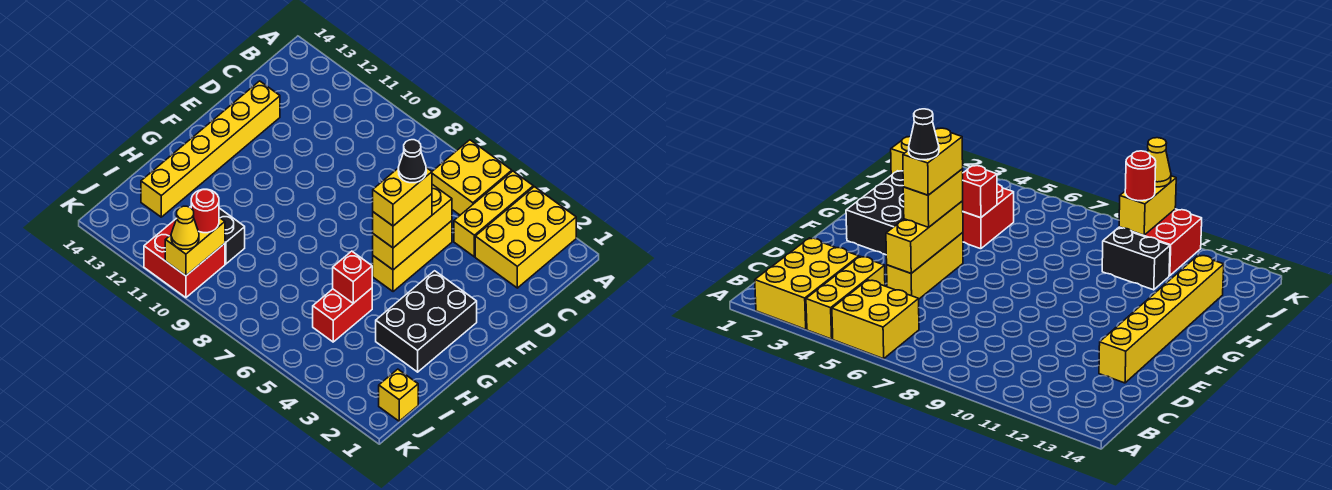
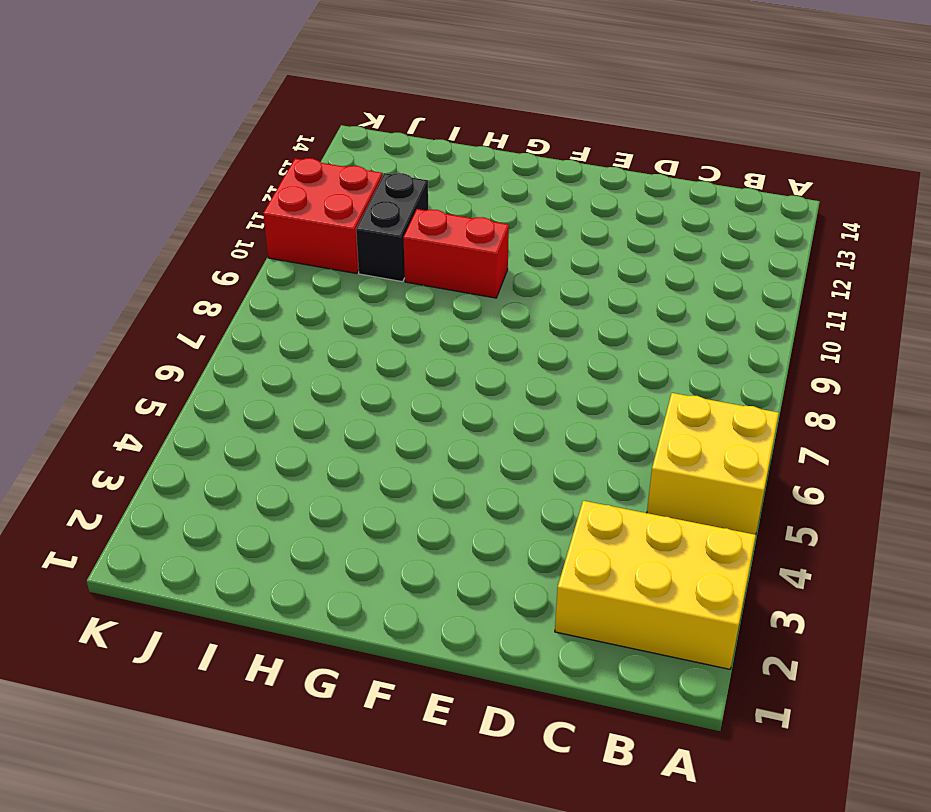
red 1x2 brick [403,209,509,298] -> red 1x2 brick moved to [313,288,372,342]
none -> yellow 1x3 brick [454,171,533,257]
none -> yellow 1x3 brick [372,221,452,292]
none -> yellow 1x6 brick [141,81,280,217]

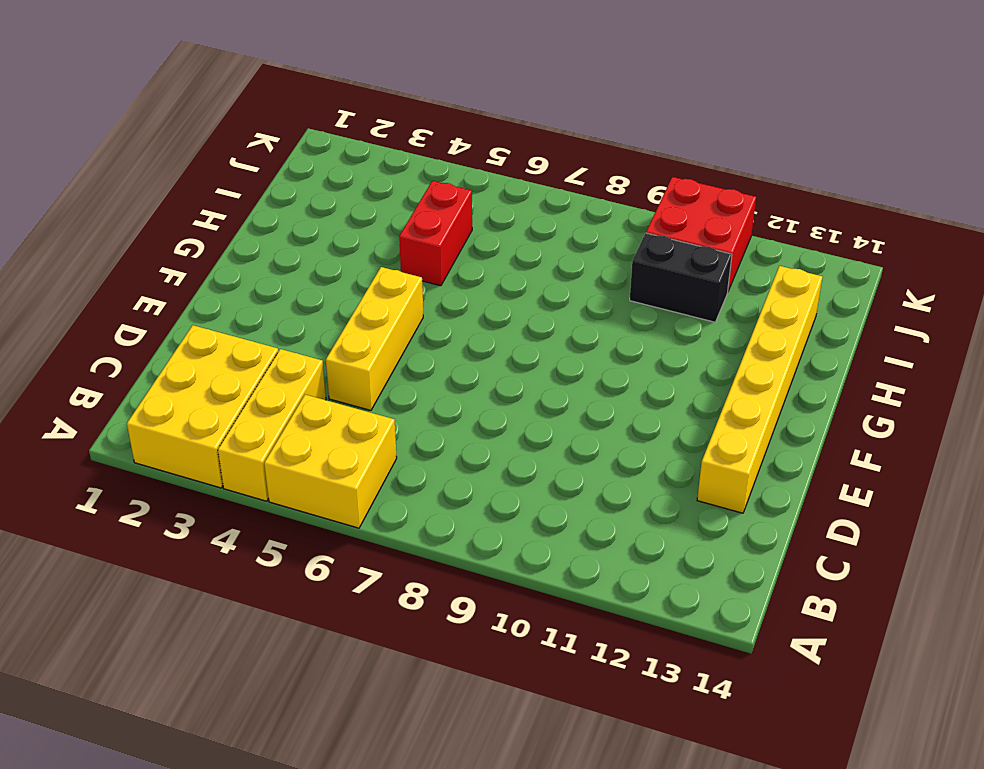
none -> black 2x3 brick [376,271,477,372]
none -> yellow 1x1 brick [379,369,418,421]
none -> yellow 1x3 brick [373,184,452,270]

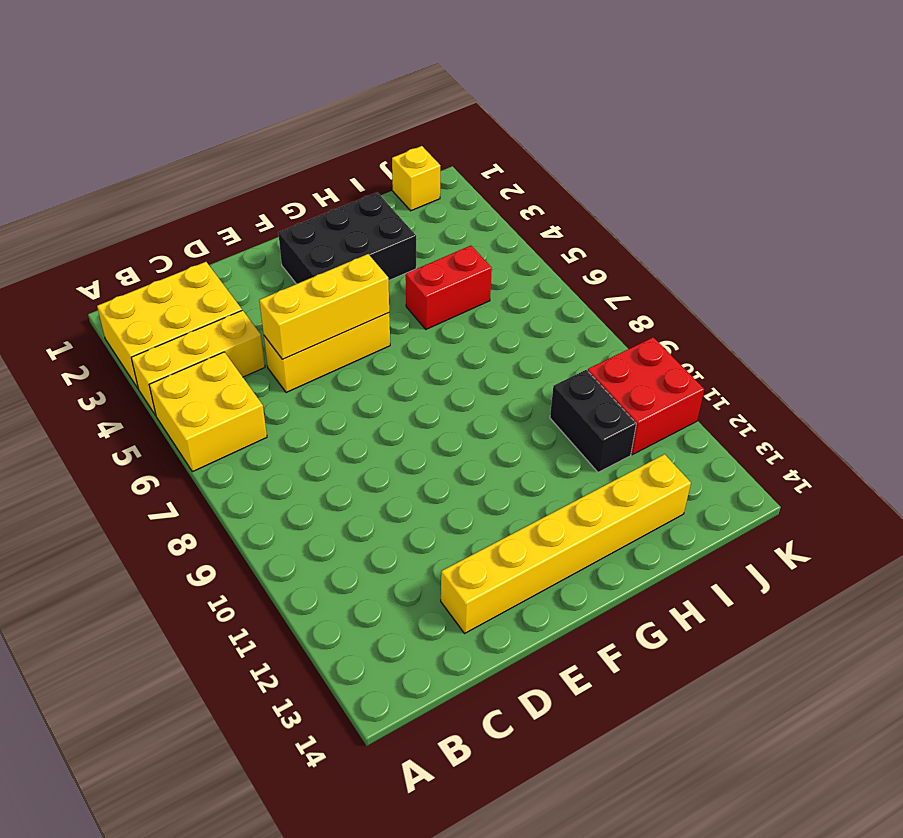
none -> red 1x1 brick [333,251,372,303]
none -> yellow 1x2 brick [165,218,225,276]
none -> yellow 1x2 brick [373,194,432,248]

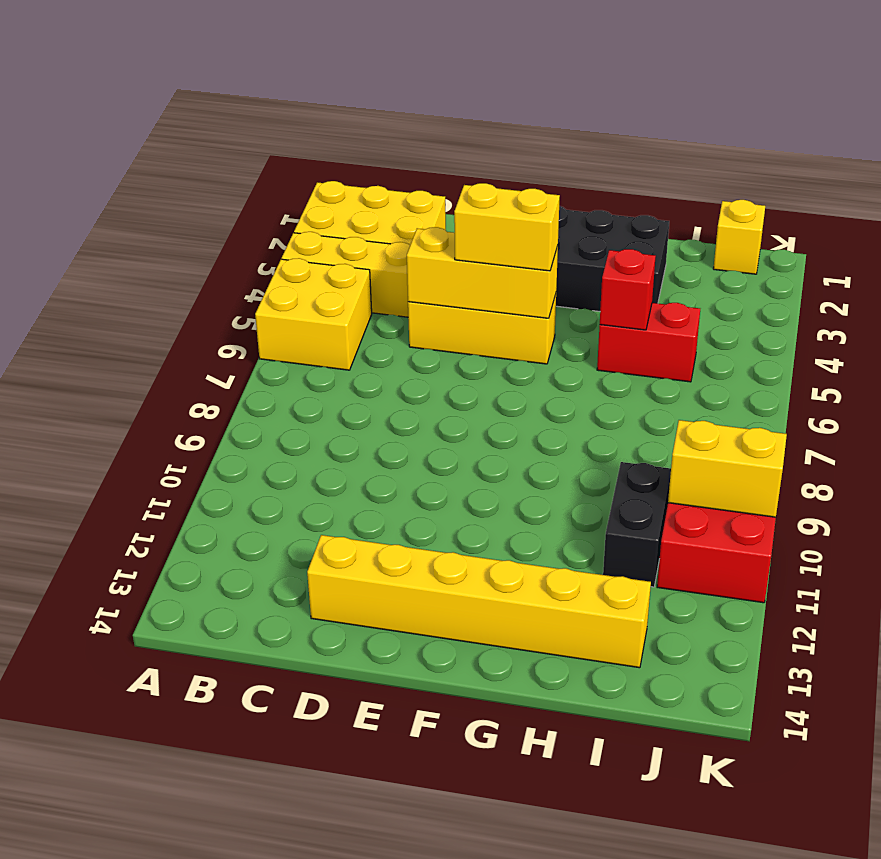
none -> red 1x1 round brick [191,189,219,233]
none -> yellow 1x1 cone [171,206,199,249]
none -> yellow 1x2 brick [373,168,432,226]

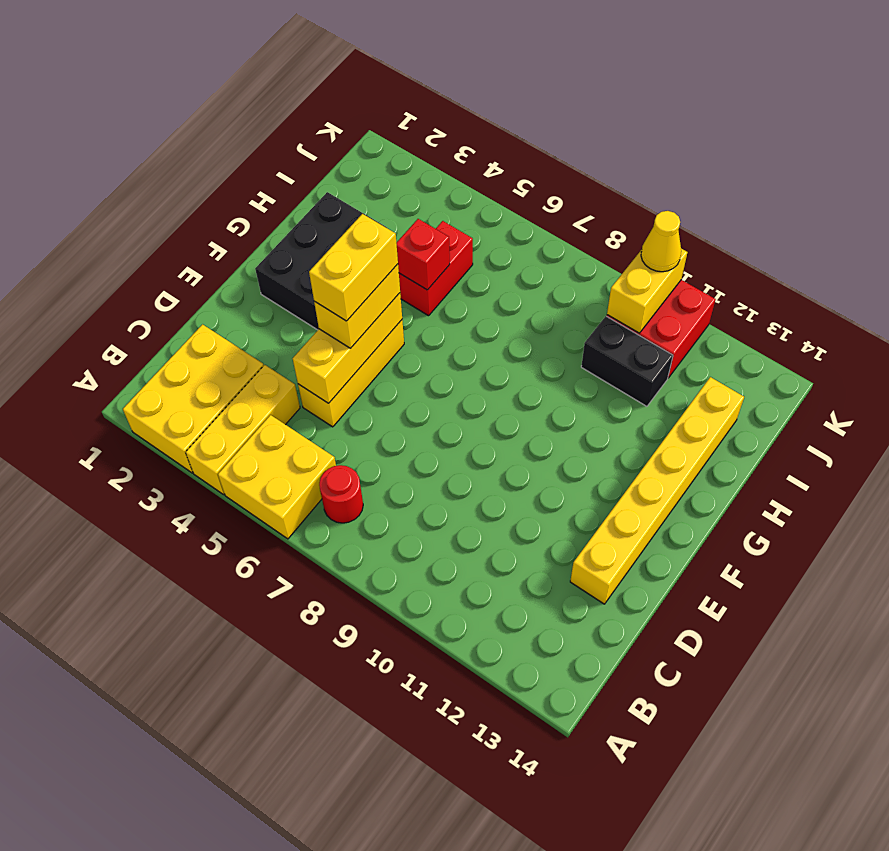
red 1x1 round brick [319,465,363,523] -> red 1x1 round brick moved to [191,189,219,233]
none -> yellow 1x1 brick [379,369,418,421]
none -> black 1x1 cone [398,140,426,183]

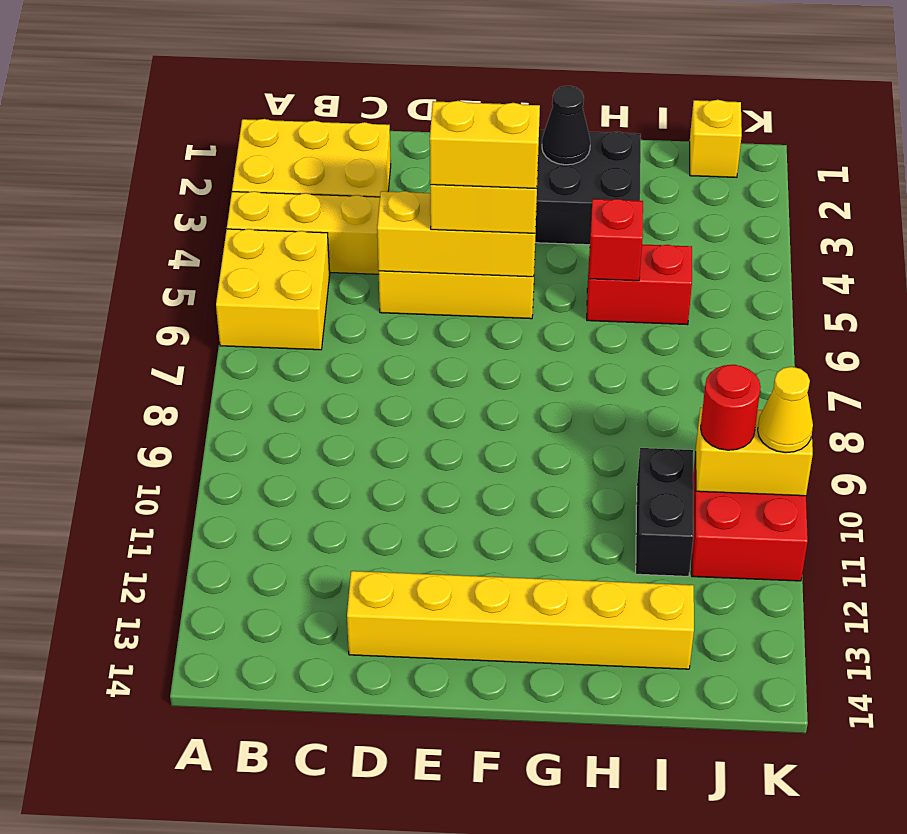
black 1x1 cone [542,86,590,165] -> black 1x1 cone moved to [398,140,426,183]

